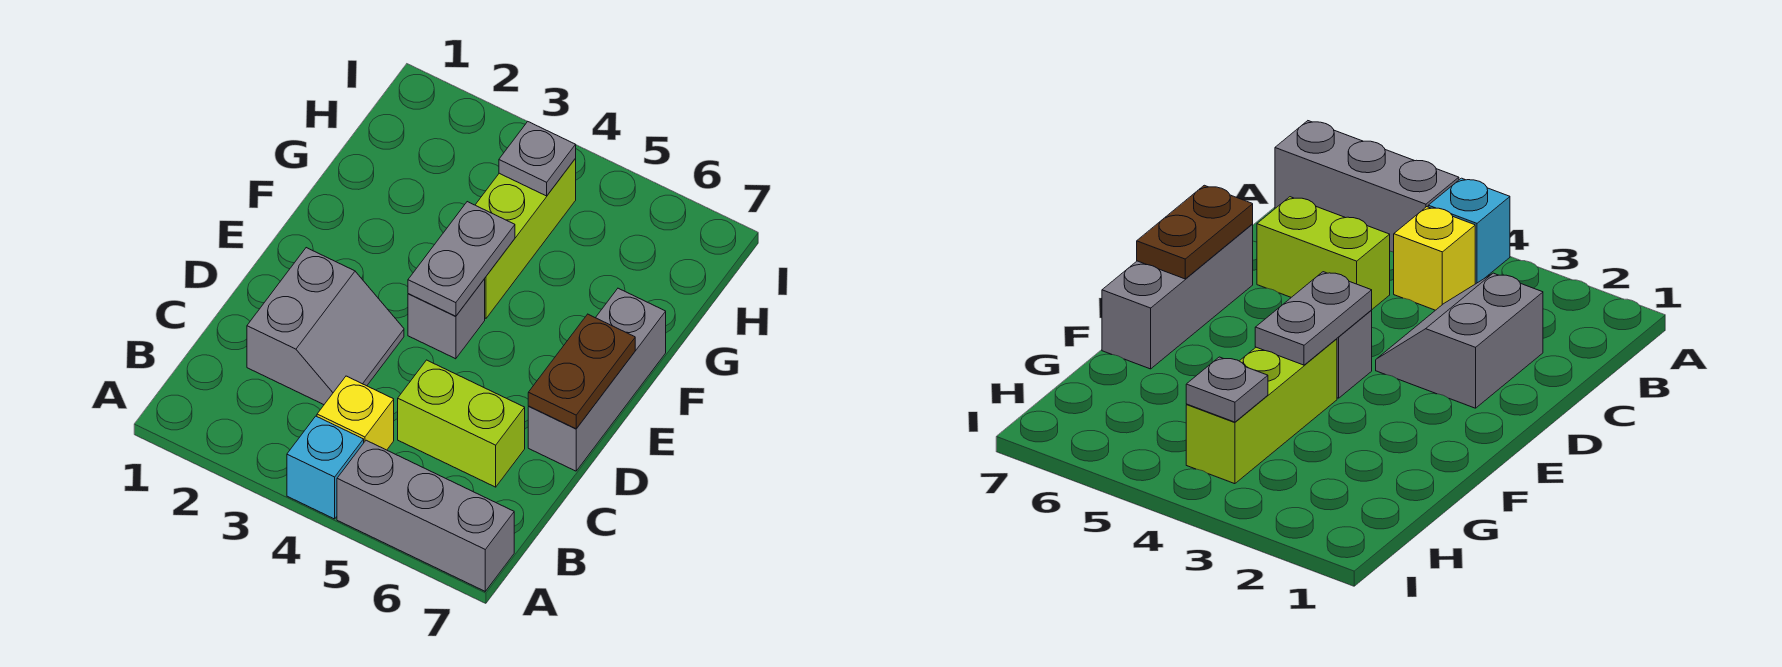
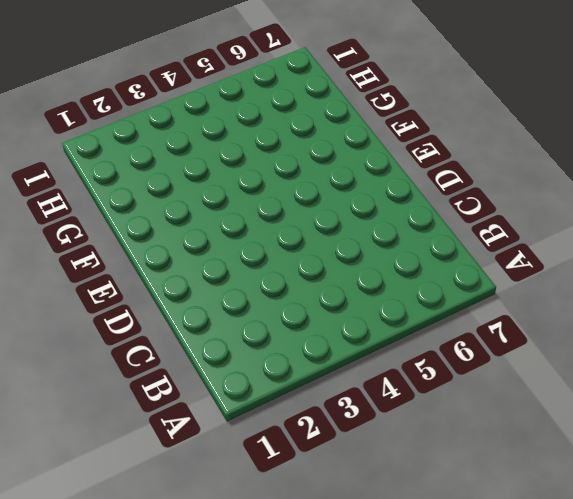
none -> cyan 1x1 brick [287,416,364,519]
none -> grey 1x3 brick [337,440,514,591]

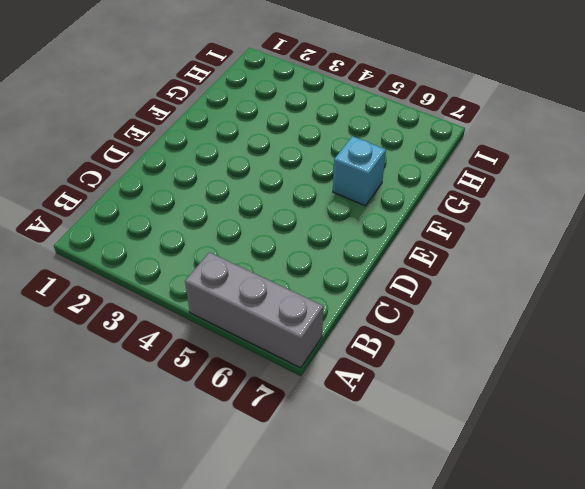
cyan 1x1 brick [333,136,386,206] -> cyan 1x1 brick moved to [287,416,364,519]
none -> yellow 1x1 brick [317,376,394,450]
none -> grey 2x2 slope [247,248,404,405]

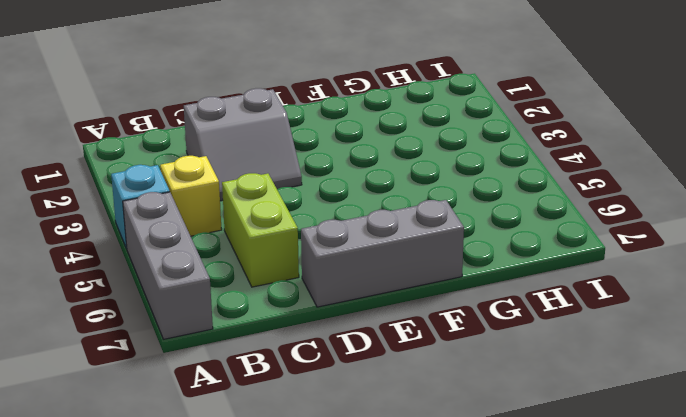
none -> grey 1x1 brick [408,279,485,359]
none -> lime 1x3 brick [476,159,576,318]

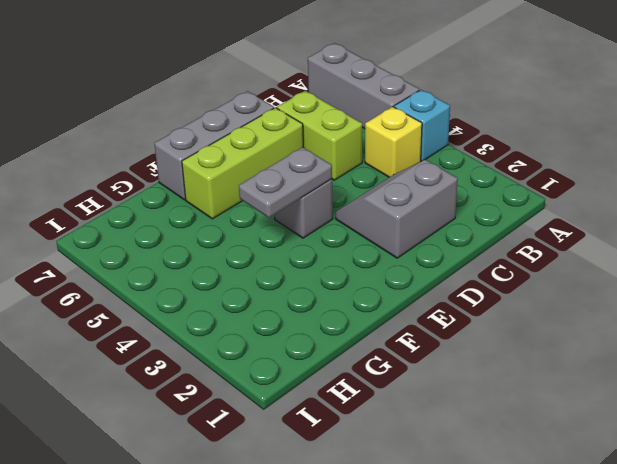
lime 1x3 brick [182,108,303,219] -> lime 1x3 brick moved to [476,159,576,318]
none -> brown 1x2 plate [528,314,635,429]
none -> grey 1x1 plate [499,122,576,196]

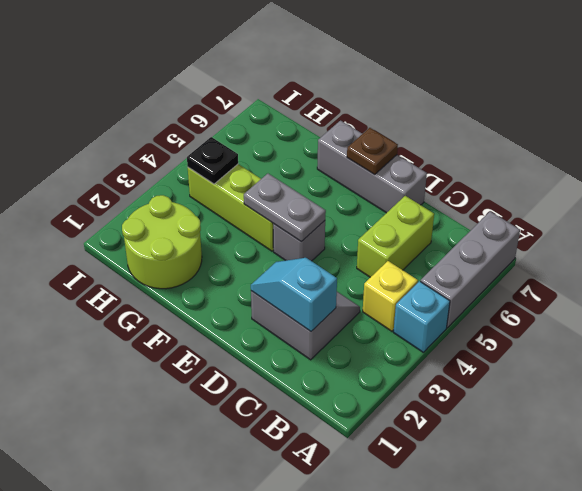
cyan 1x2 slope [251,258,337,331] -> none
brown 1x1 plate [347,128,398,175] -> brown 1x2 plate [528,314,635,429]
lime 2x2 round brick [122,195,202,289] -> none
black 1x1 plate [187,137,238,184] -> grey 1x1 plate [499,122,576,196]

